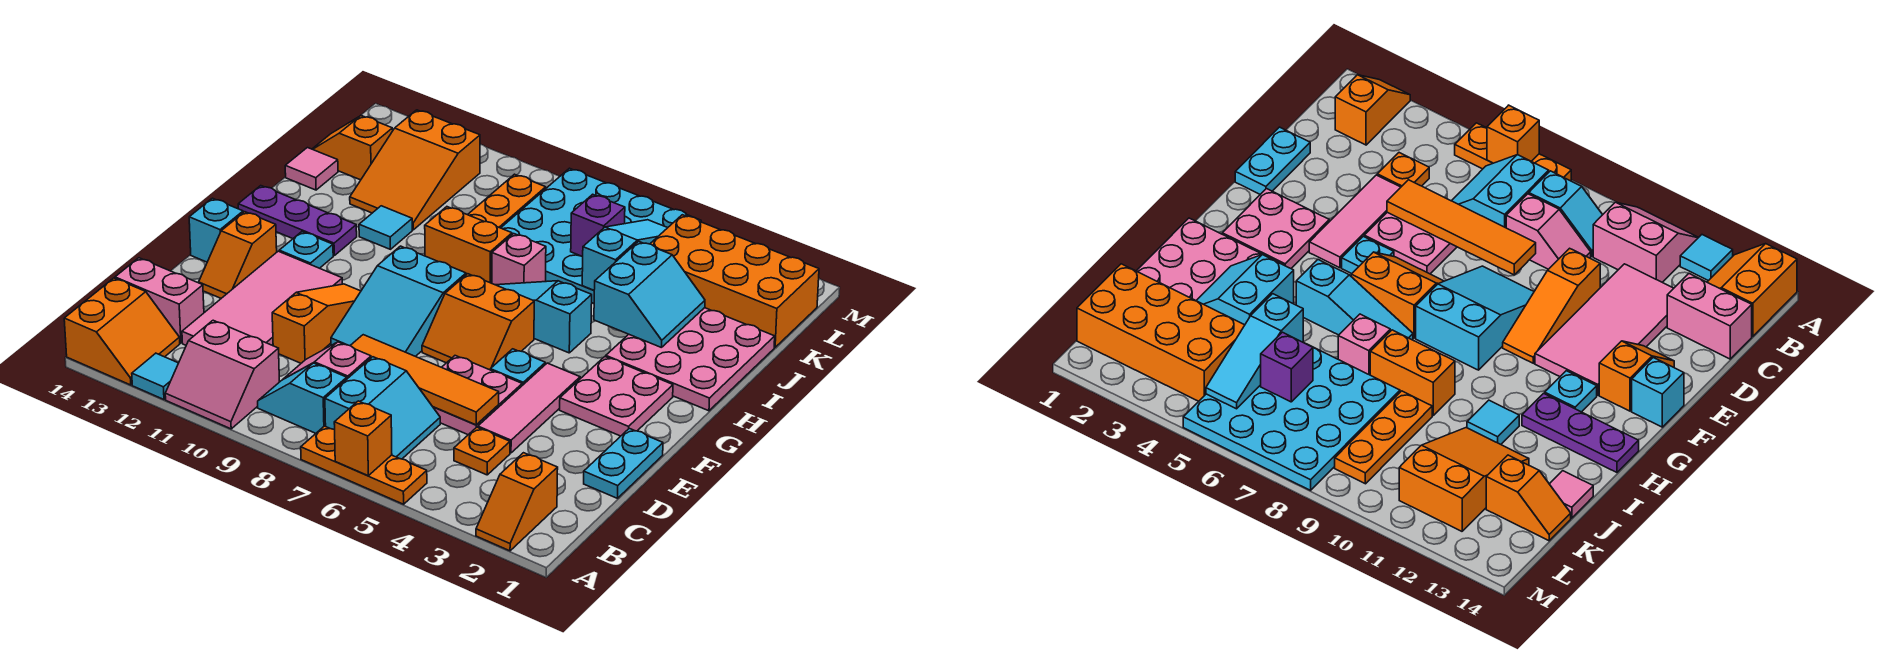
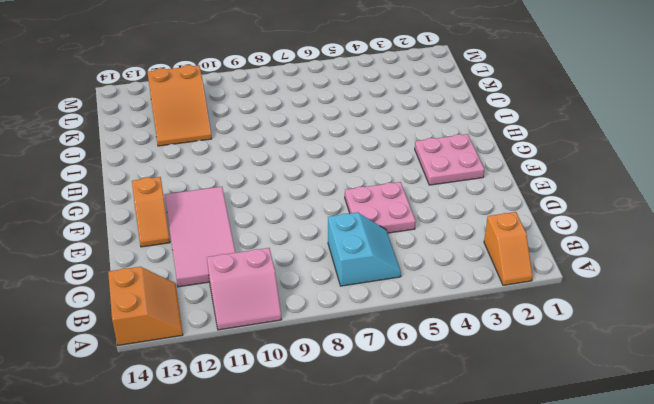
none -> orange 1x3 plate [301,426,427,504]
none -> cyan 1x1 tile [132,353,178,399]
none -> cyan 1x2 slope [258,363,347,433]
none -> orange 1x1 plate [454,427,510,475]

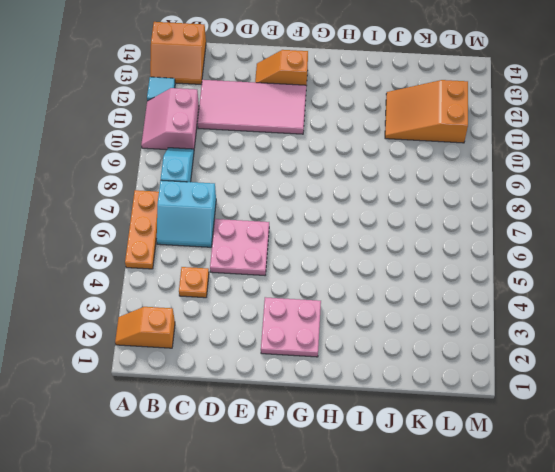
none -> pink 1x2 slope [284,342,371,379]
none -> pink 1x2 brick [115,258,204,343]
none -> cyan 1x2 plate [584,428,663,498]
none -> pink 1x3 tile [478,363,580,453]

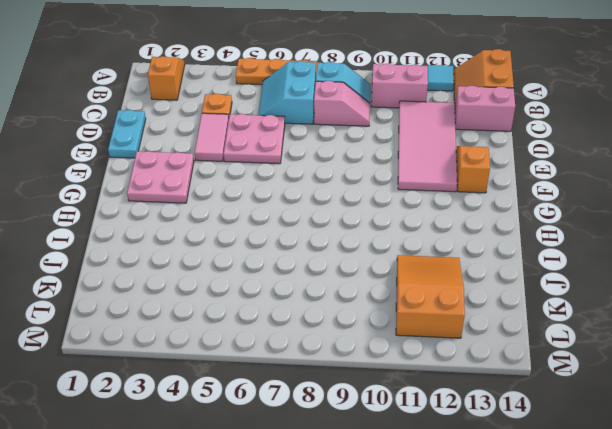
pink 1x2 tile [195,113,229,161] -> pink 1x3 tile [478,363,580,453]
none -> orange 1x3 slope [272,284,361,363]
none -> cyan 2x3 slope [331,246,466,357]
none -> cyan 1x1 plate [490,349,545,385]
none -> orange 2x2 slope [422,274,534,370]

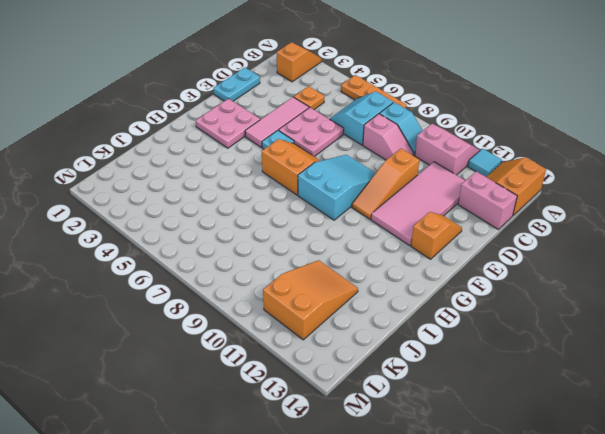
none -> cyan 1x1 brick [189,198,243,262]
none -> cyan 1x1 plate [279,232,333,268]
none -> pink 3x3 plate [606,308,775,411]
none -> cyan 1x3 slope [497,281,592,353]

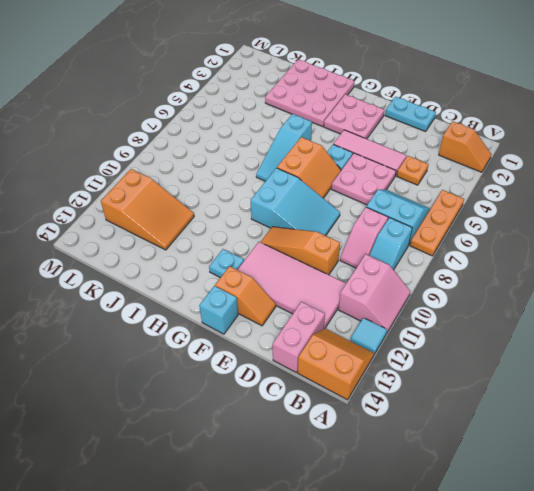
none -> purple 1x3 plate [238,186,357,256]
none -> pink 1x1 brick [492,234,546,285]
none -> orange 1x2 brick [425,207,512,283]
none -> cyan 1x1 tile [359,206,412,249]

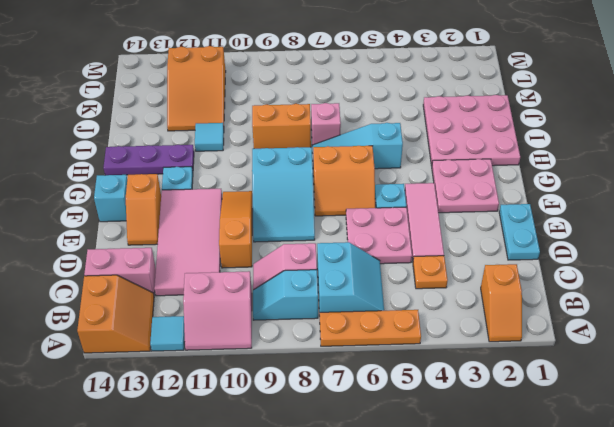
none -> cyan 4x4 plate [501,168,701,303]
none -> orange 1x3 plate [468,174,546,228]
none -> pink 1x1 tile [285,148,338,190]
none -> orange 2x4 brick [650,215,819,347]

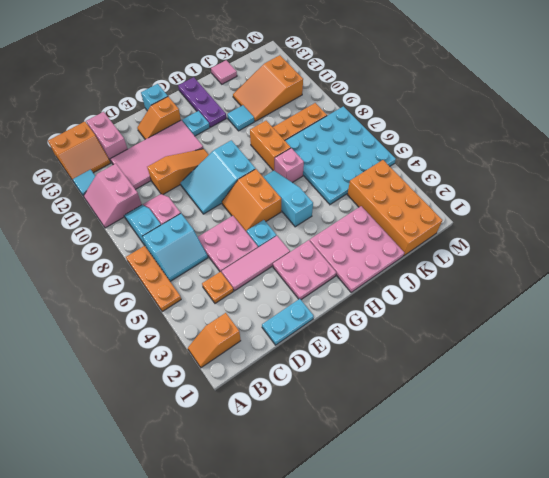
none -> orange 1x2 slope [313,116,393,180]
none -> orange 1x1 brick [334,401,392,476]
none -> orange 1x4 tile [350,335,499,425]
none -> cyan 2x2 slope [594,241,705,348]

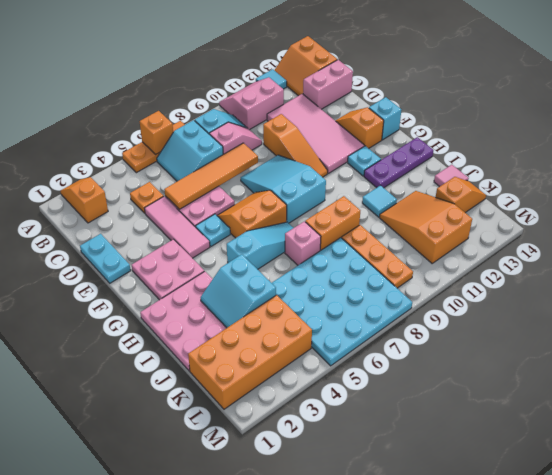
none -> cyan 1x3 slope [582,220,667,290]
none -> purple 1x1 brick [571,194,625,257]

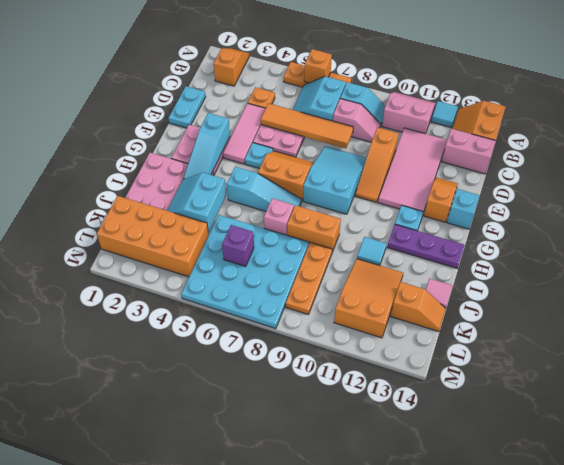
cyan 1x3 slope [183,113,230,179] -> cyan 1x3 slope moved to [582,220,667,290]

